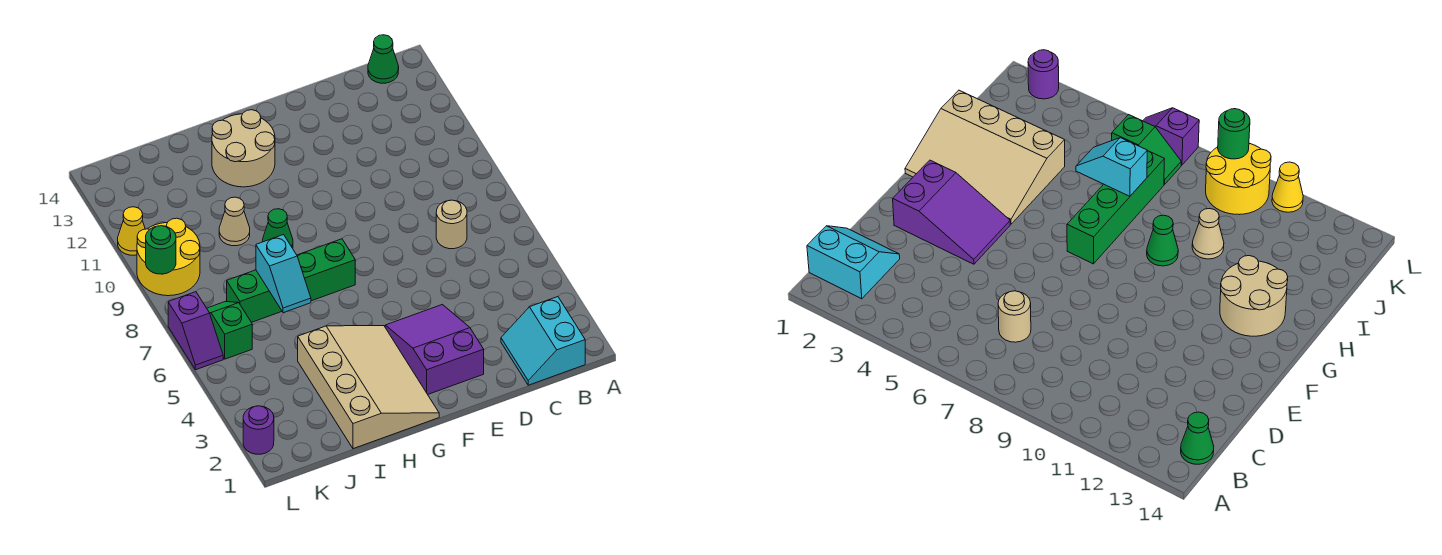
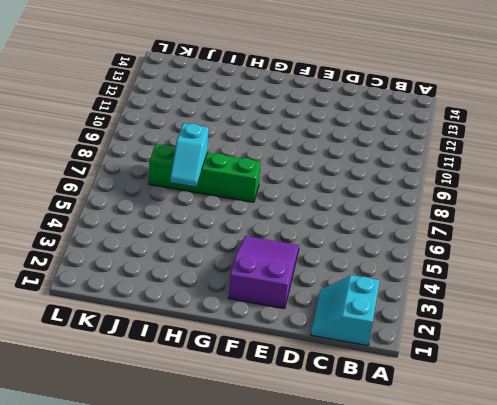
none -> green 1x1 cone [368,35,399,83]
none -> tan 1x1 round brick [436,200,467,249]
none -> tan 3x4 slope [298,326,439,449]

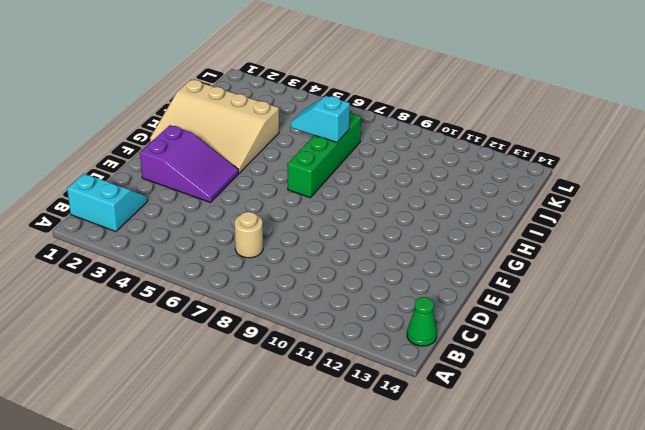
none -> tan 2x2 round brick [212,110,275,187]
none -> green 1x1 cone [262,209,293,248]
none -> tan 1x1 cone [219,197,250,246]

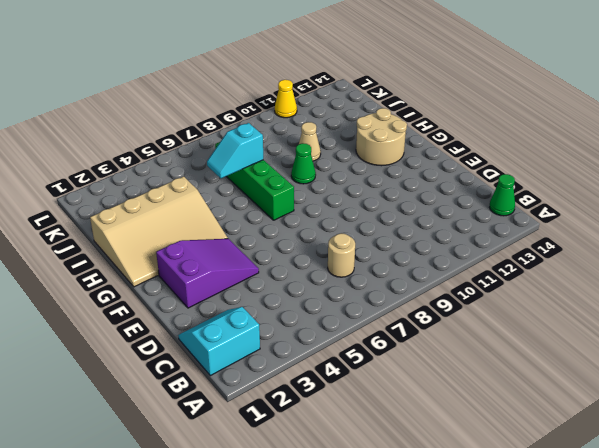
none -> green 1x2 slope [207,301,252,359]
none -> yellow 2x2 round brick [137,218,200,296]
none -> purple 1x1 round brick [243,406,274,454]

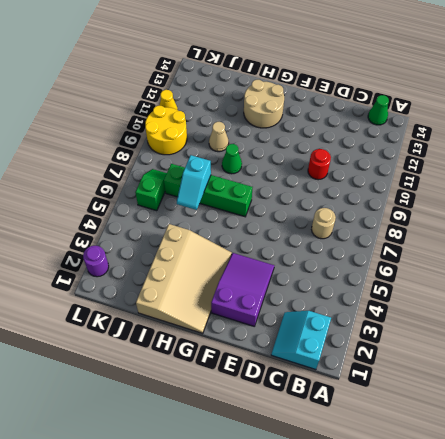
red 1x1 round brick [308,149,331,180] -> none
none -> purple 1x2 slope [168,292,223,370]
none -> green 1x1 round brick [146,226,176,274]

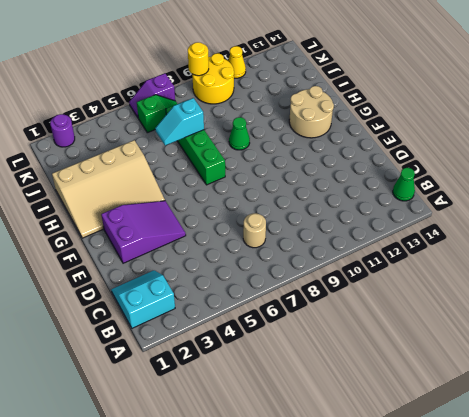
yellow 1x1 round brick [188,42,209,76] -> green 1x1 round brick [146,226,176,274]
none -> tan 1x1 cone [219,197,250,246]

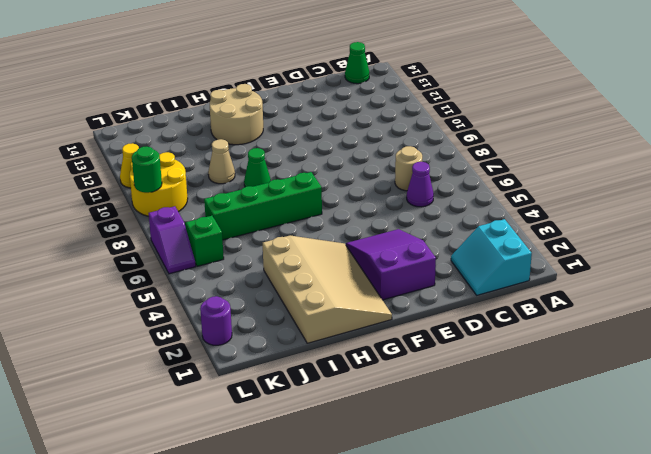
purple 1x1 cone [407,162,434,207] -> none
none -> cyan 1x2 slope [256,235,311,313]

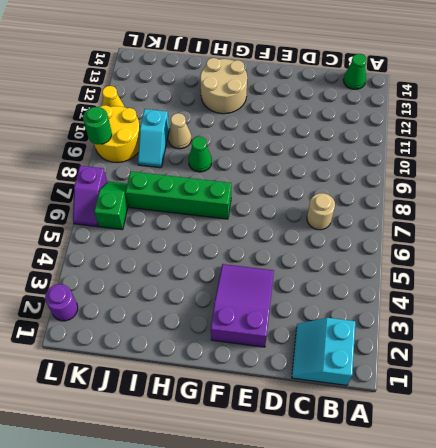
cyan 1x2 slope [138,109,169,168] -> cyan 1x2 slope moved to [256,235,311,313]
none -> tan 3x4 slope [298,326,439,449]

